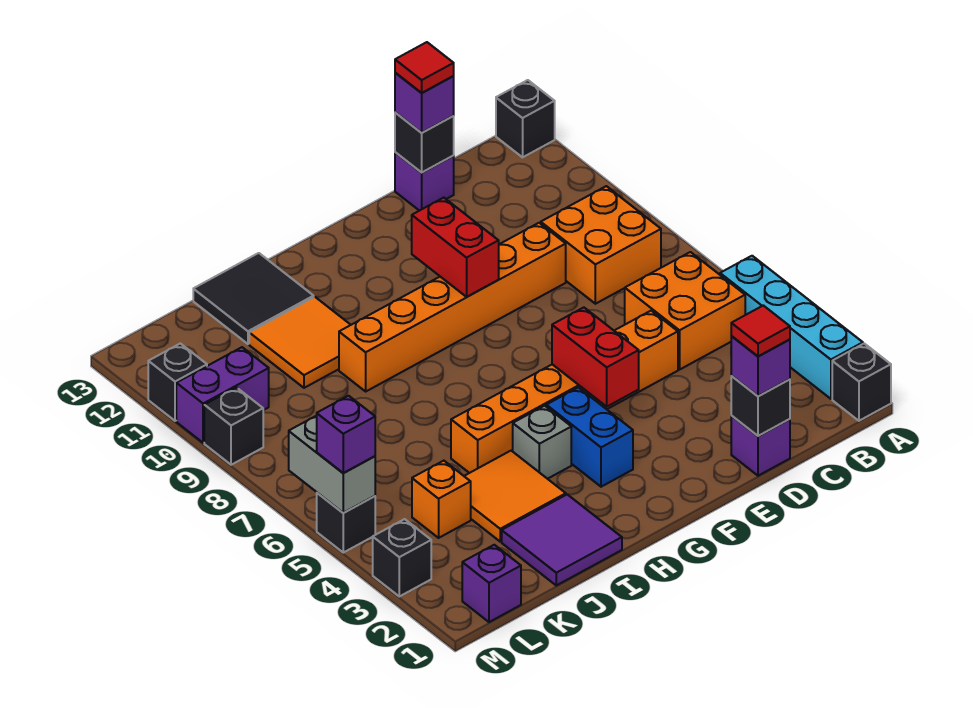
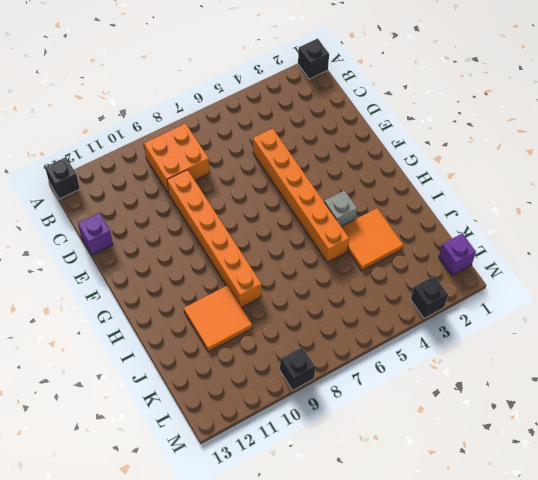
none -> cyan 1x4 brick [720,256,863,399]
none -> orange 2x2 brick [625,252,745,370]
none -> purple 1x1 brick [731,416,790,476]
none -> blue 1x2 brick [546,387,633,487]

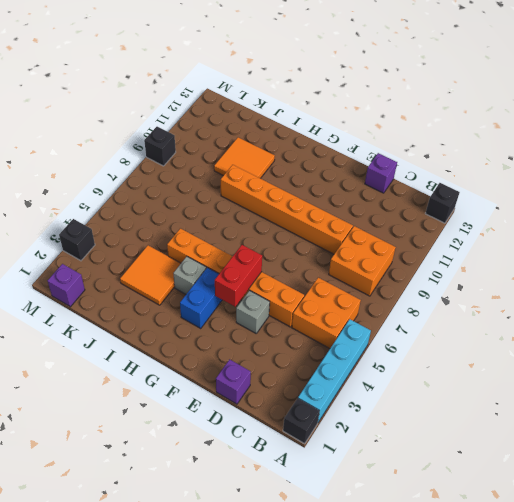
grey 1x1 brick [236,290,270,333] -> none
none -> purple 2x2 tile [502,494,622,585]
none -> black 2x2 tile [193,253,314,344]
none -> orange 1x1 brick [412,461,471,538]
none -> purple 1x2 brick [176,347,269,443]

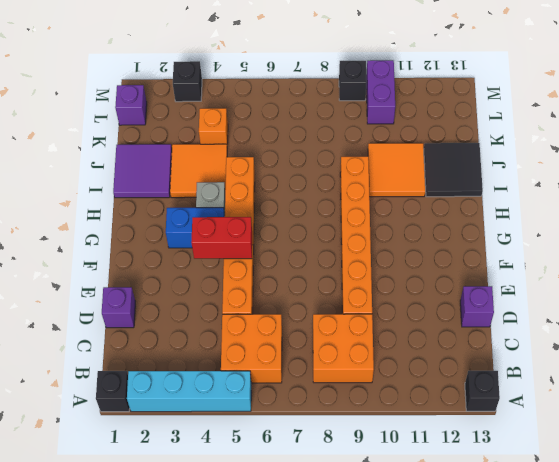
none -> black 1x1 brick [317,493,375,553]
none -> black 1x1 brick [148,344,207,421]
none -> black 1x1 brick [731,376,790,436]
none -> black 1x1 brick [395,112,454,173]

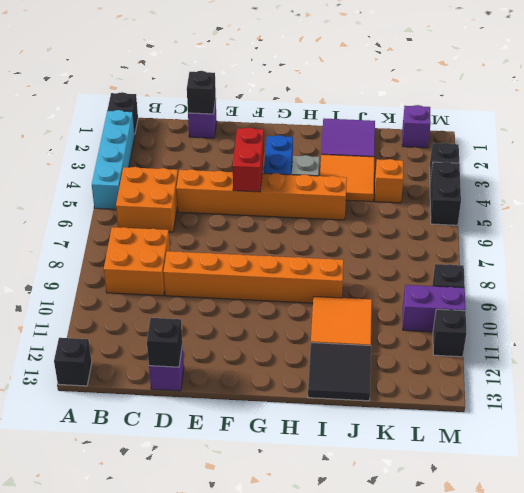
black 1x2 brick [430,162,461,225] -> black 1x1 brick [317,493,375,553]
none -> red 1x2 brick [412,198,499,297]
none -> grey 1x2 brick [289,416,375,513]
none -> purple 1x1 brick [731,336,790,396]
none -> purple 1x1 brick [395,73,454,133]

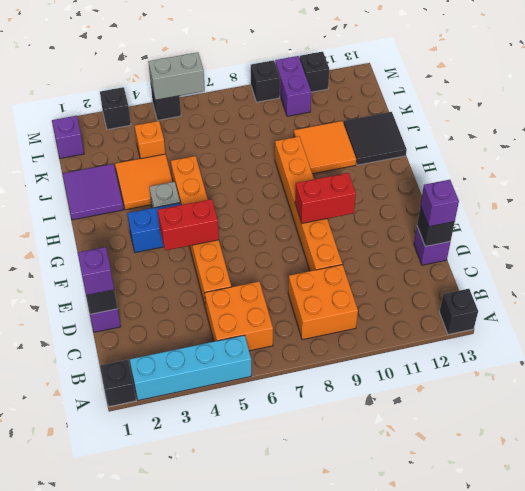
none -> purple 1x1 brick [317,396,375,473]
none -> red 1x1 tile [731,305,790,356]
none -> red 1x1 tile [395,42,454,93]

